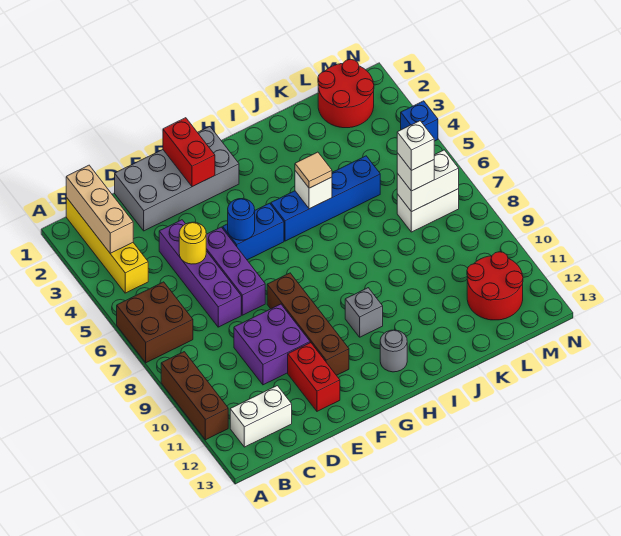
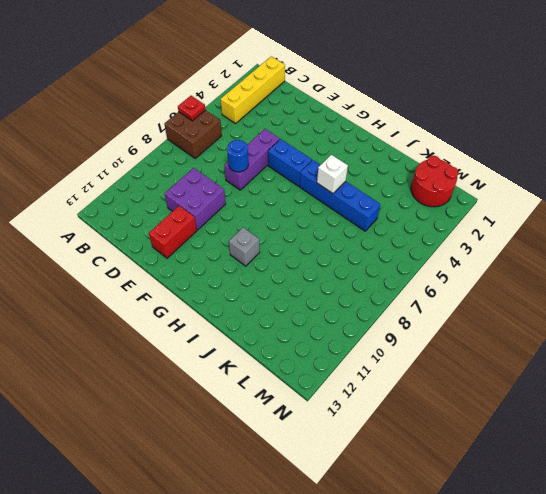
red 1x1 plate [178,96,205,121] -> none
blue 1x1 round brick [227,140,249,172] -> blue 1x1 round brick moved to [228,199,255,240]
none -> brown 1x3 brick [161,352,228,440]
none -> white 1x2 brick [230,386,292,447]
none -> grey 2x4 brick [115,127,239,231]

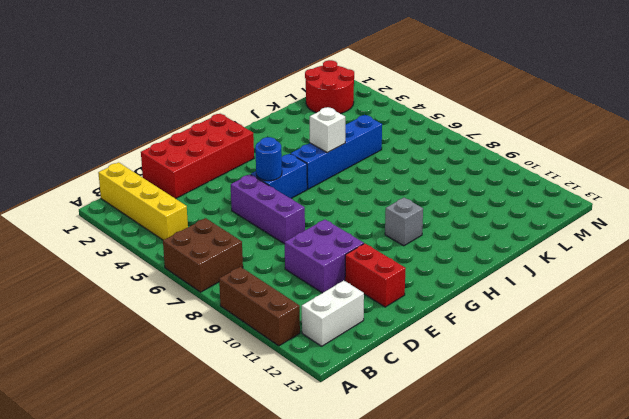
red 2x4 brick [141,114,254,199] -> grey 2x4 brick [115,127,239,231]
none -> purple 1x4 brick [159,220,241,327]
none -> brown 1x4 brick [267,273,349,375]
none -> grey 1x1 round brick [380,330,407,372]

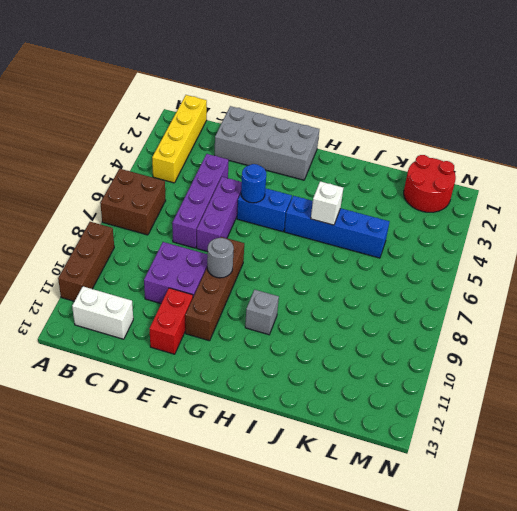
grey 1x1 round brick [207,238,234,278] -> grey 1x1 round brick moved to [380,330,407,372]
none -> white 1x2 brick [397,189,459,232]
none -> red 2x2 round brick [467,252,523,320]
none -> blue 1x1 brick [401,101,438,141]

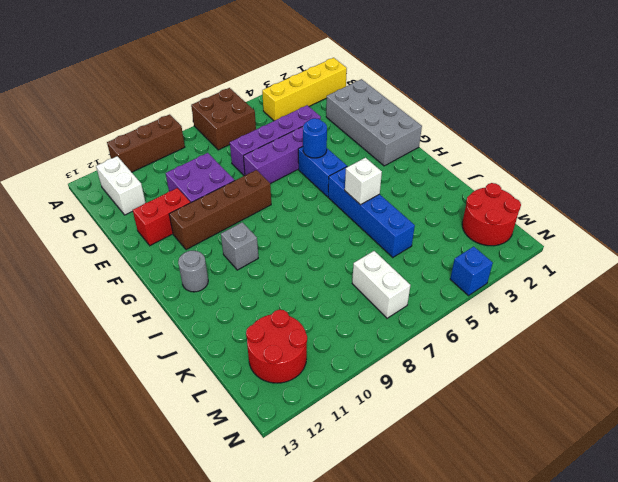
none -> tan 1x3 brick [66,165,133,253]
none -> yellow 1x1 round brick [179,222,206,264]
none -> red 1x2 brick [163,118,215,187]

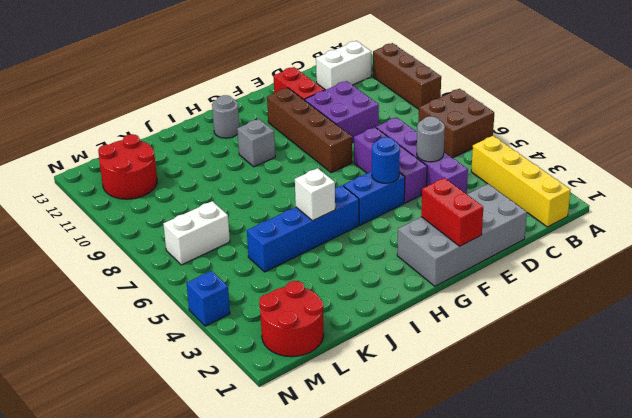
grey 1x1 round brick [417,116,445,162] -> yellow 1x1 round brick [179,222,206,264]
none -> tan 1x3 brick [66,165,133,253]
none -> white 1x2 brick [397,150,459,212]
none -> tan 1x1 tile [295,152,332,188]

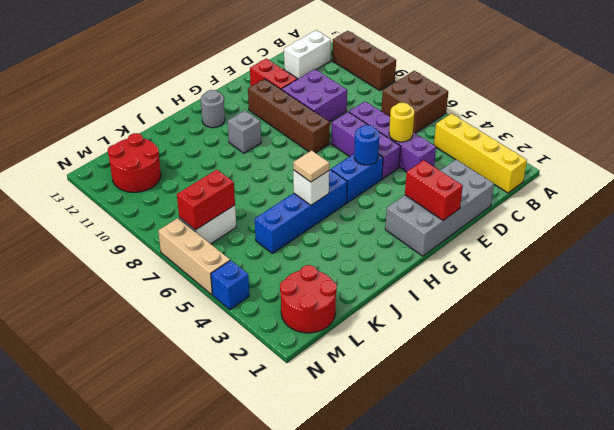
red 1x2 brick [177,170,235,230] -> white 1x2 brick [397,150,459,212]
tan 1x3 brick [158,218,230,295] -> tan 1x3 brick moved to [66,165,133,253]
none -> white 1x1 brick [397,153,434,191]
none -> white 1x1 brick [397,121,434,171]

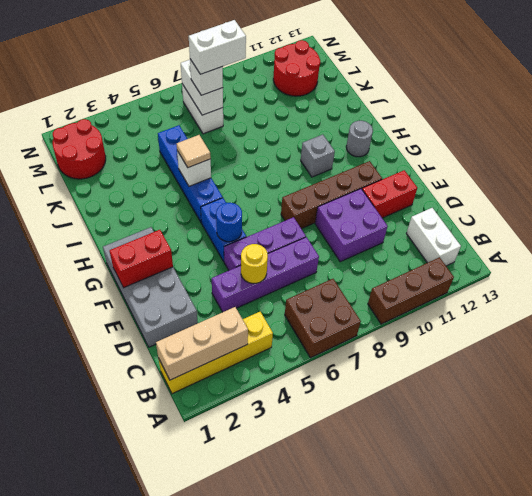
white 1x2 brick [189,20,246,74] -> white 1x1 brick [397,121,434,171]
none -> blue 1x1 brick [401,101,438,141]

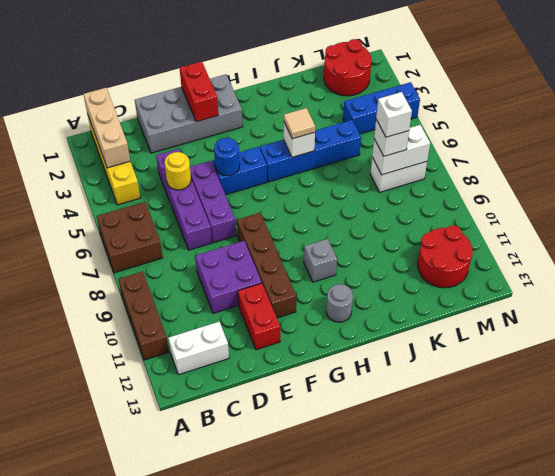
blue 1x3 brick [343,82,420,134] -> blue 1x1 brick [401,101,438,141]

